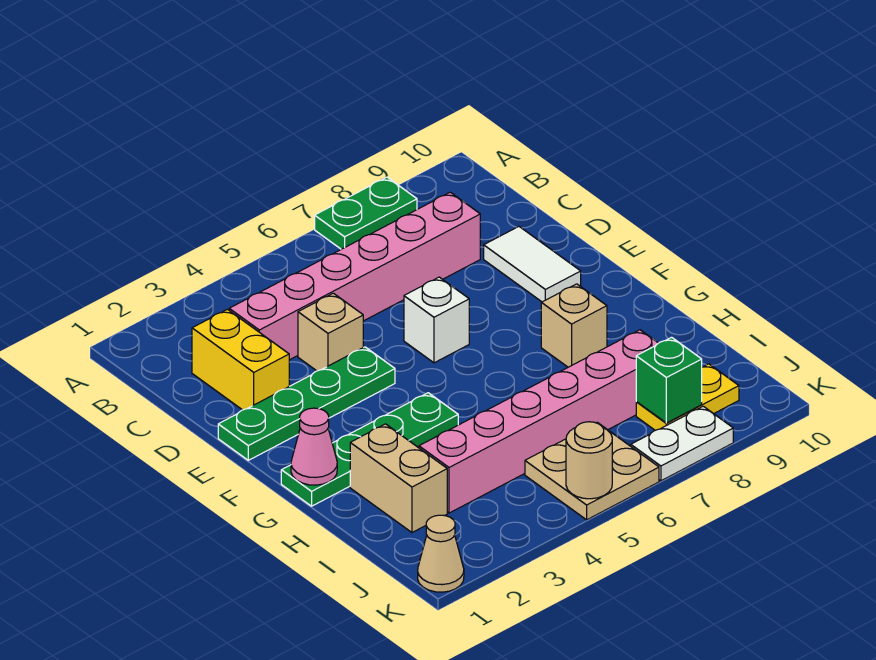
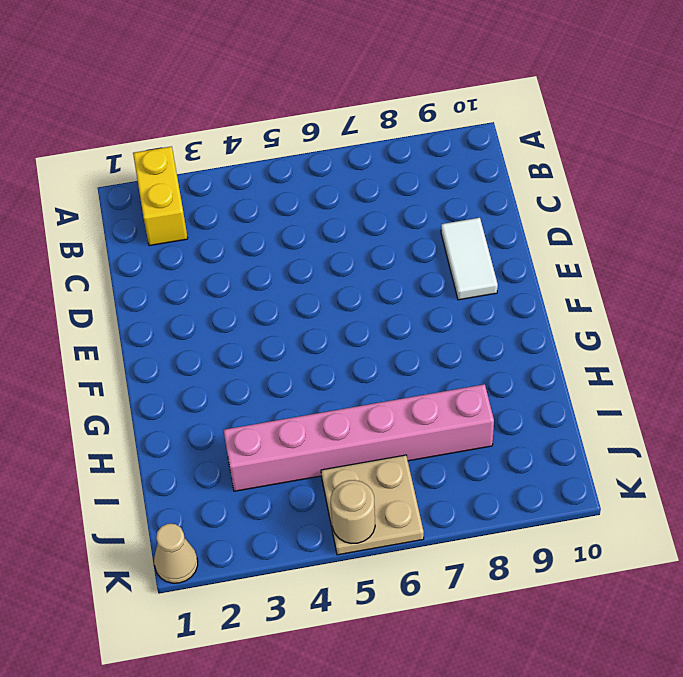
yellow 1x2 brick [133,146,188,246] -> yellow 1x2 brick moved to [192,309,289,410]
none -> green 1x2 plate [315,177,417,249]
none -> pink 1x6 brick [229,192,480,360]
none -> tan 1x1 brick [298,293,363,371]

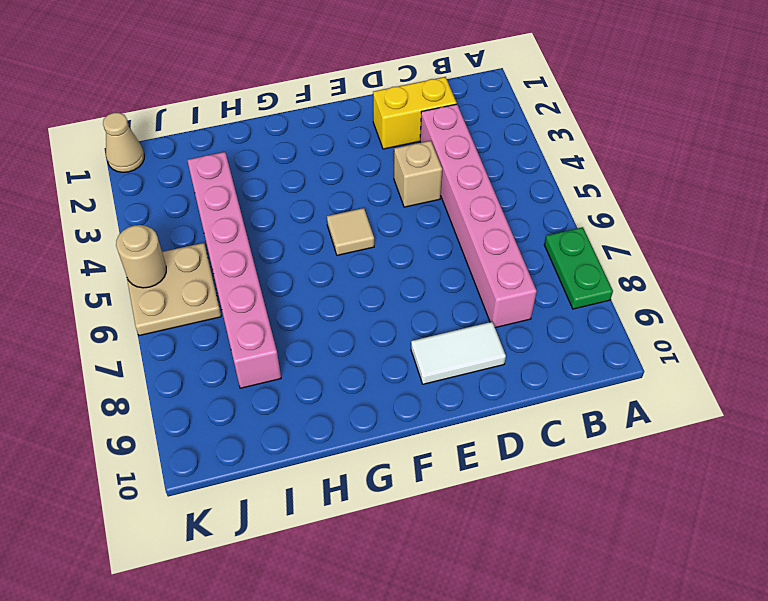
tan 1x1 tile [327,208,374,255] -> none
none -> green 1x4 plate [218,347,395,460]
none -> white 1x1 brick [404,277,469,363]
none -> green 1x4 plate [281,393,458,506]

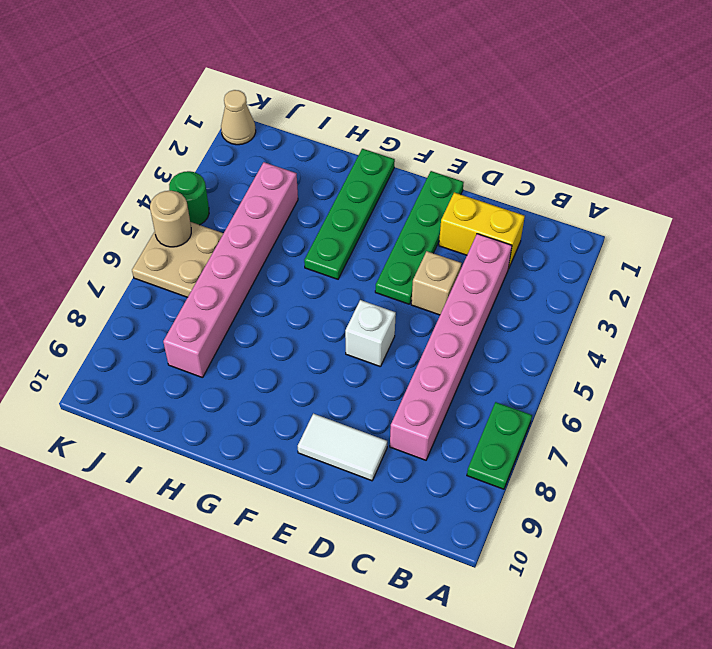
green 1x1 round brick [169,171,209,225] -> none
none -> tan 1x1 brick [541,284,607,367]
none -> tan 1x2 brick [350,424,447,532]
none -> yellow 1x2 plate [636,364,739,430]

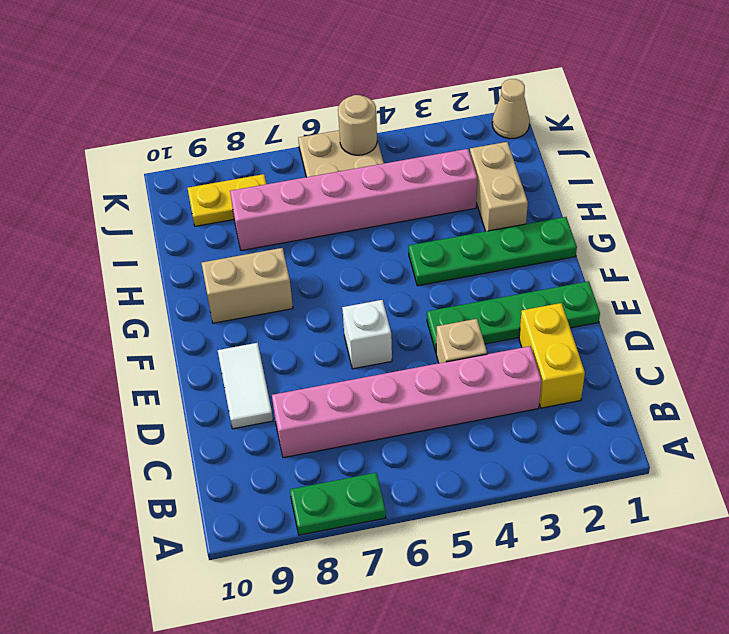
tan 1x2 brick [202,248,293,323] -> tan 1x1 brick [541,284,607,367]
none -> white 1x2 plate [631,406,733,481]
none -> pink 1x1 cone [291,408,337,485]
none -> green 1x1 brick [636,337,702,423]

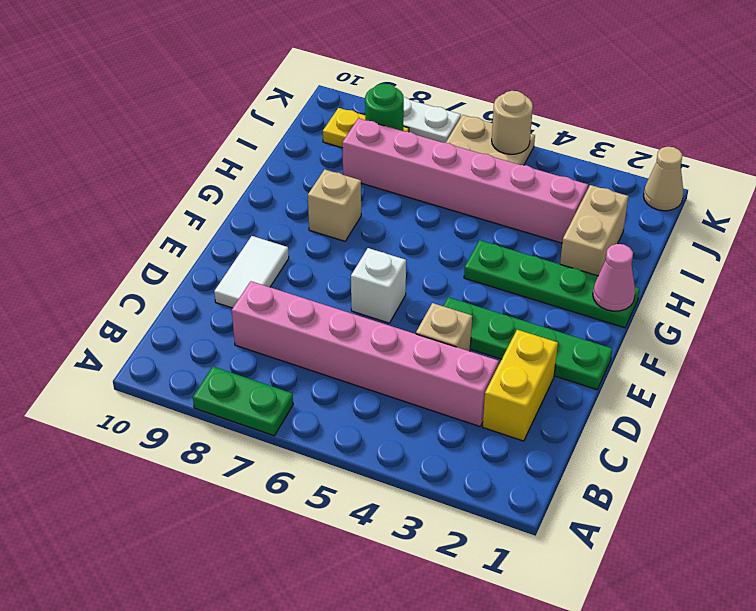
green 1x1 round brick [365,84,404,131] -> green 1x1 brick [636,337,702,423]

